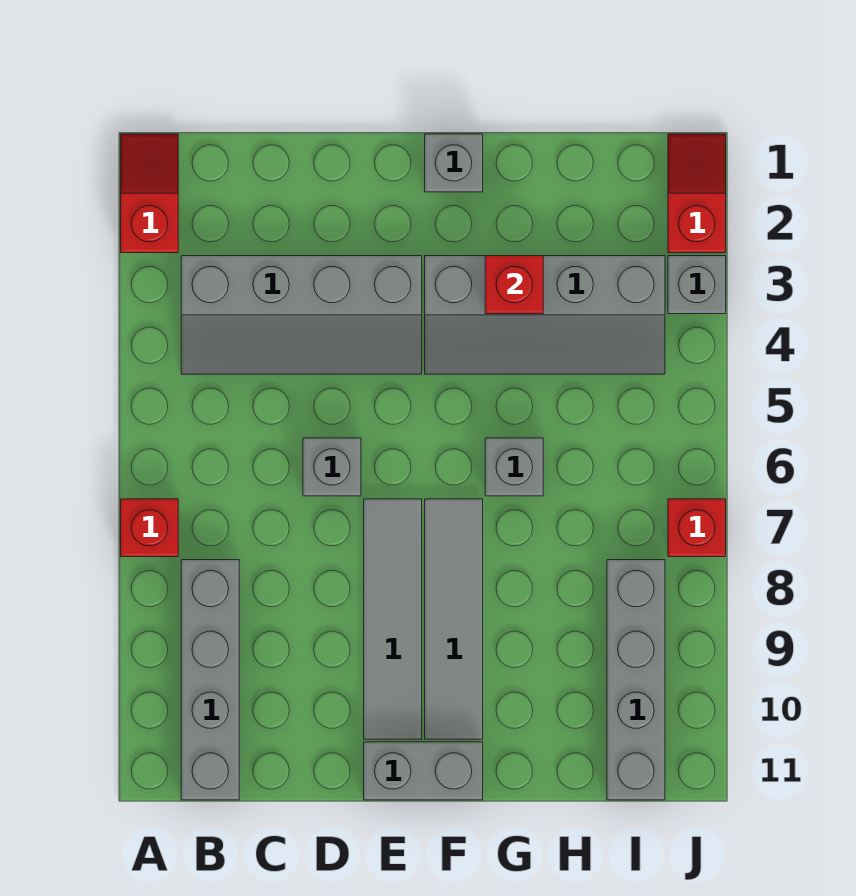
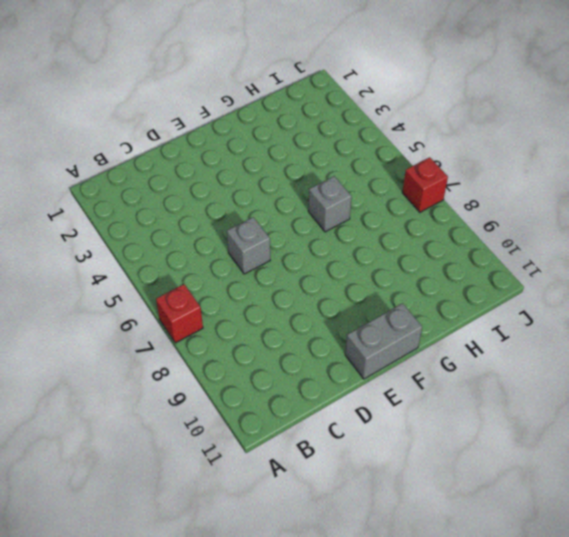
none -> red 1x2 slope [121,134,178,253]
none -> grey 2x4 slope [181,256,422,374]
none -> grey 1x4 brick [181,560,239,800]

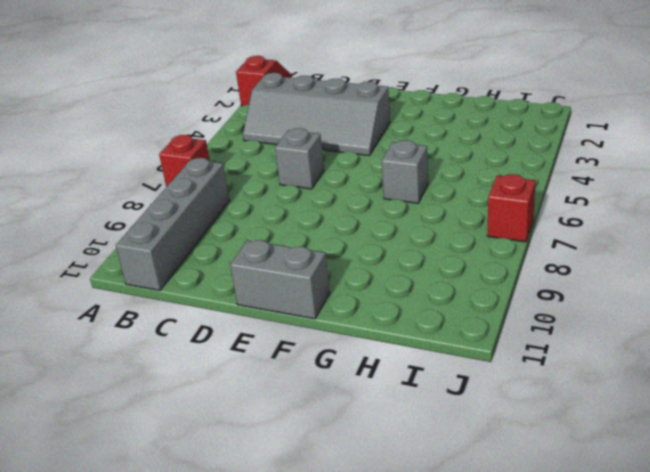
none -> grey 1x4 tile [364,499,422,739]
none -> grey 1x1 brick [425,134,483,192]
none -> grey 2x4 slope [425,256,665,374]

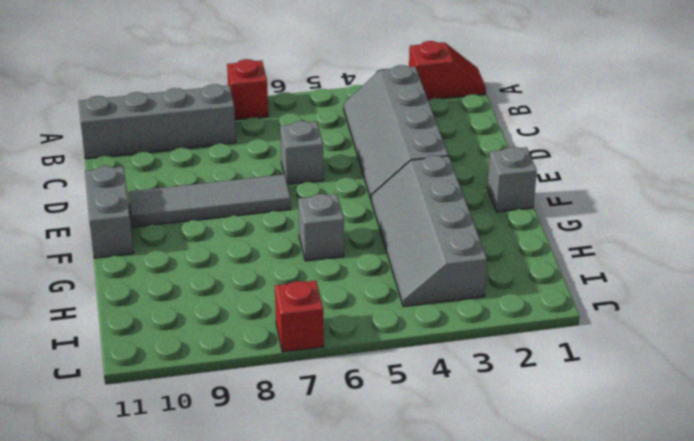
none -> grey 1x4 tile [425,499,483,739]
none -> grey 1x4 brick [607,560,665,800]
none -> red 1x2 slope [668,134,726,253]

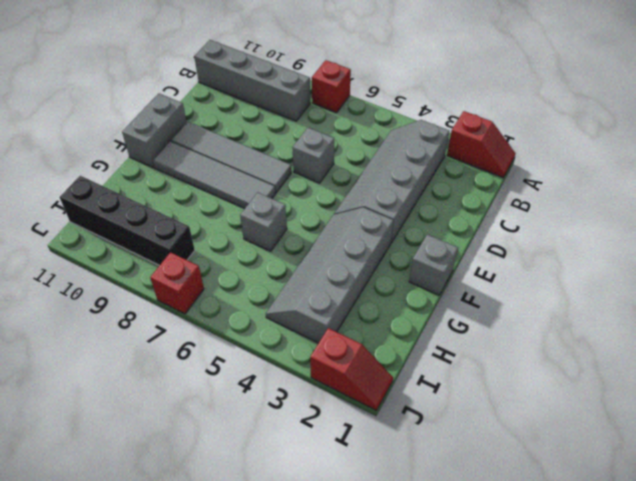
black 1x4 brick [60,176,195,266] -> grey 1x4 brick [607,560,665,800]
none -> grey 1x1 brick [668,256,726,314]
none -> red 1x1 brick [485,256,543,314]

